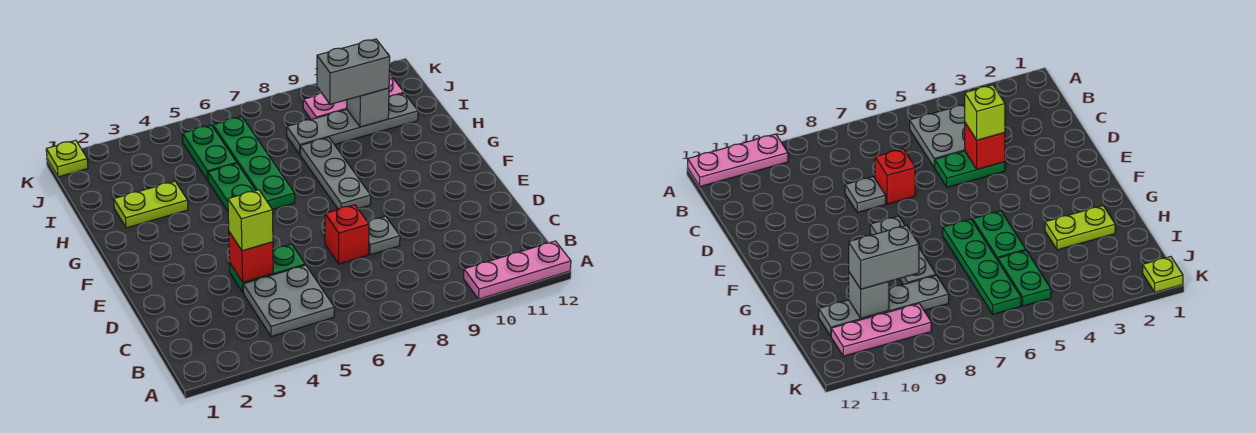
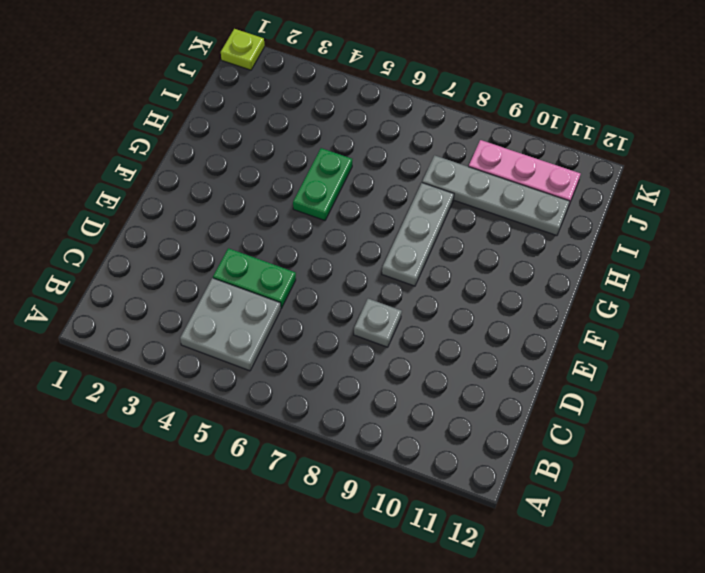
none -> pink 1x3 plate [464,241,571,299]
none -> red 1x1 brick [325,205,369,264]
none -> green 1x4 plate [213,117,295,210]

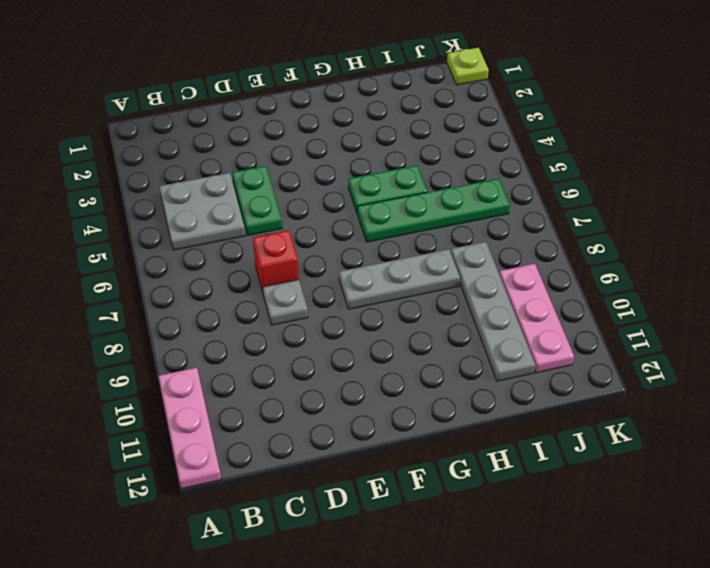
none -> lime 1x2 plate [114,181,188,228]
none -> green 1x2 plate [182,125,237,180]
none -> red 1x1 brick [229,232,273,282]

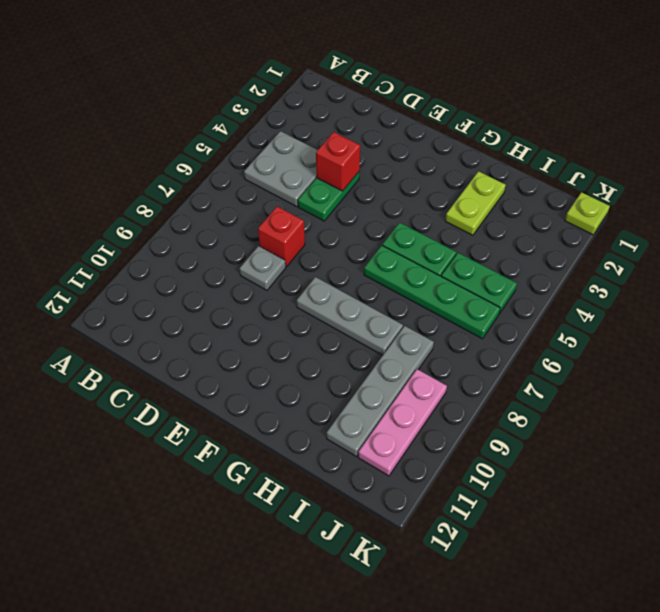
none -> pink 1x3 plate [464,241,571,299]
none -> grey 1x1 brick [347,88,389,127]
none -> lime 1x1 brick [228,190,273,251]

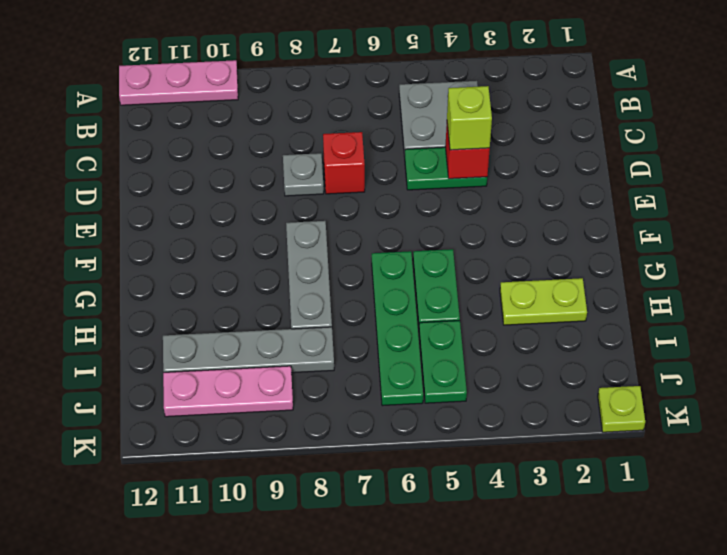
none -> grey 1x1 brick [347,88,389,127]
none -> grey 1x2 brick [317,39,390,104]

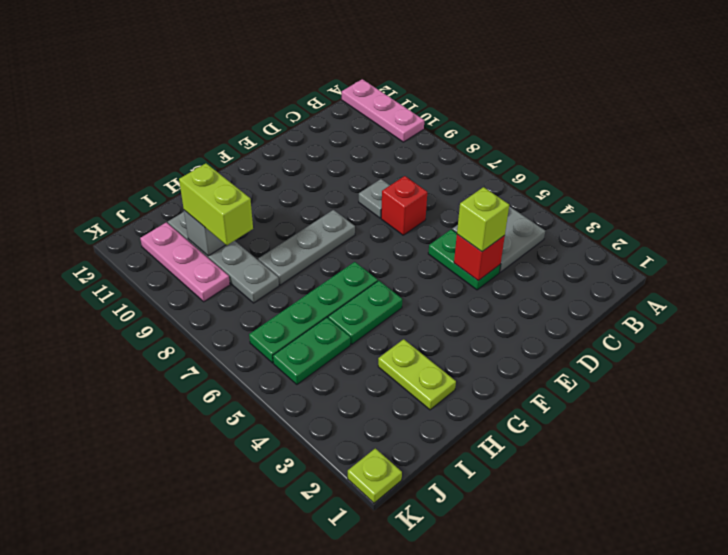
lime 1x2 brick [179,163,253,245] -> grey 1x2 brick [317,39,390,104]

